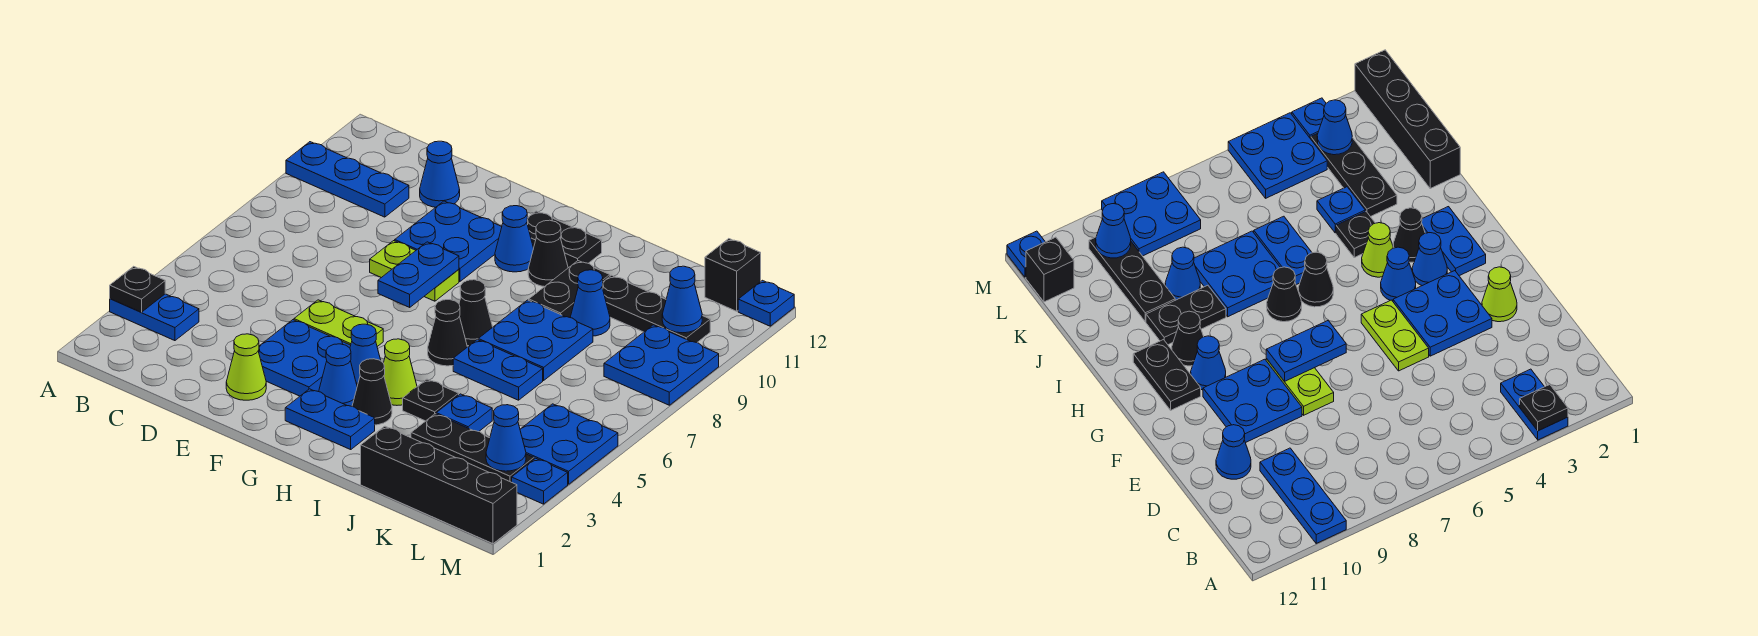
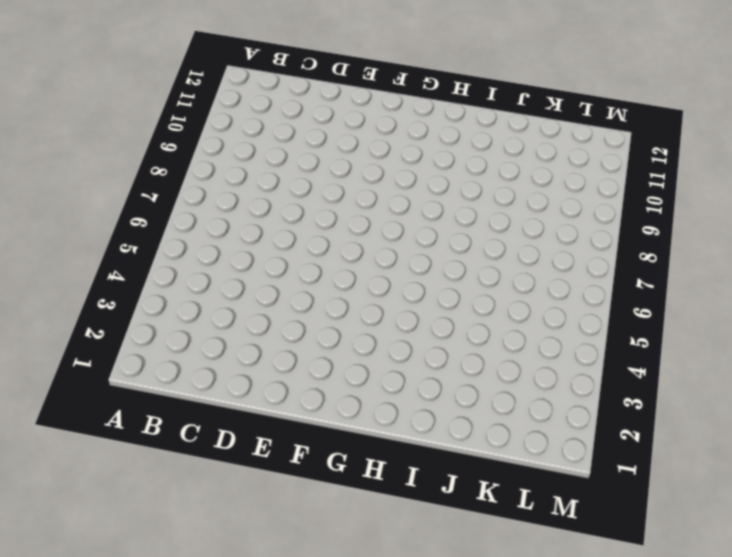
none -> blue 1x2 plate [110,294,199,341]
none -> blue 1x3 plate [286,142,409,217]
none -> blue 1x1 cone [420,141,460,207]
none -> lime 1x1 cone [226,334,266,400]

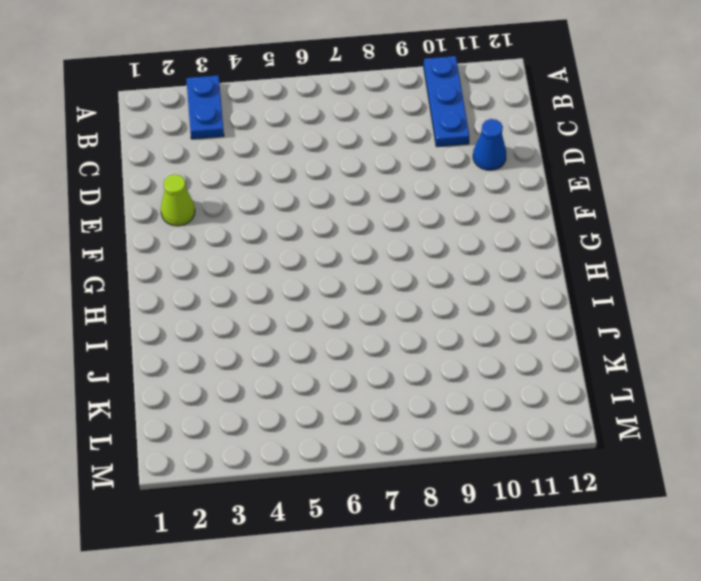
none -> blue 2x2 plate [258,320,351,396]
none -> lime 1x2 plate [294,300,383,347]
none -> lime 1x2 plate [370,241,459,301]
none -> blue 2x2 plate [395,201,502,281]

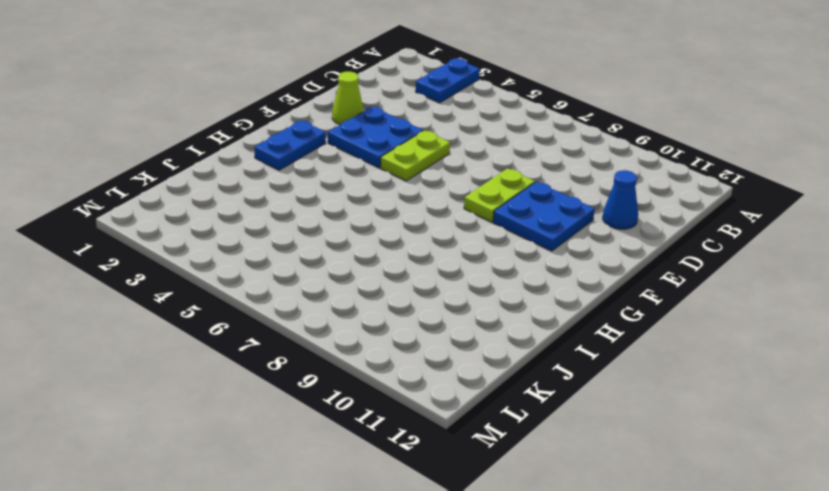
none -> blue 1x3 plate [286,142,409,217]
none -> blue 1x1 cone [319,344,357,406]
none -> blue 1x1 cone [350,324,381,386]
none -> blue 1x1 cone [495,206,534,272]

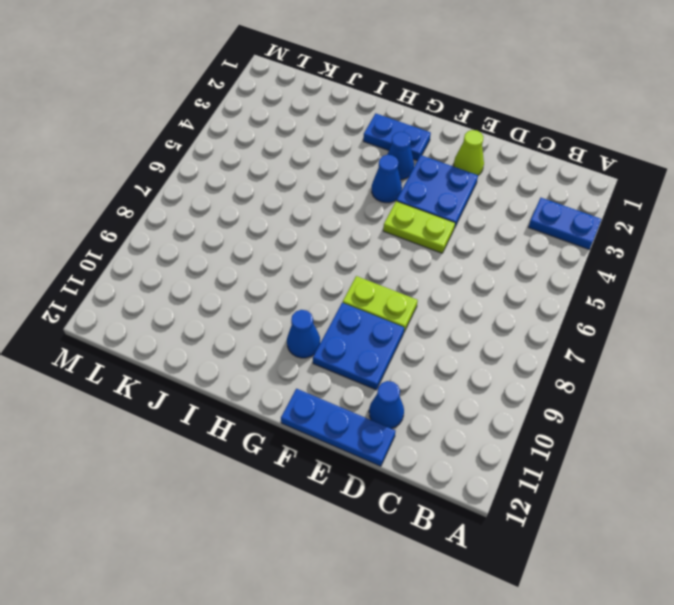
blue 1x3 plate [281,389,395,466] -> blue 1x3 plate moved to [286,142,409,217]
none -> black 1x2 plate [527,211,602,268]
none -> black 1x1 cone [352,359,392,425]
none -> lime 1x1 cone [384,339,417,405]
none -> black 1x1 cone [428,300,467,366]

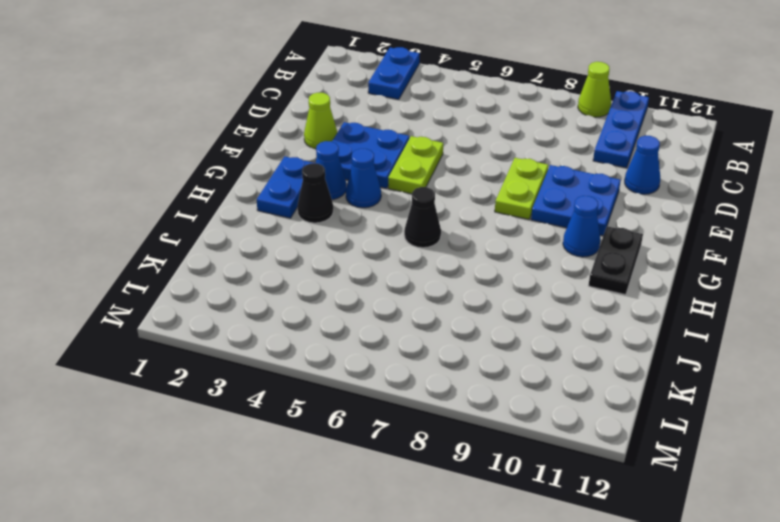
lime 1x1 cone [578,62,611,117] -> lime 1x1 cone moved to [384,339,417,405]
none -> black 1x1 cone [459,280,492,346]
none -> black 1x1 cone [528,220,568,287]
none -> black 1x1 plate [403,379,459,421]
none -> blue 1x2 plate [453,340,543,400]

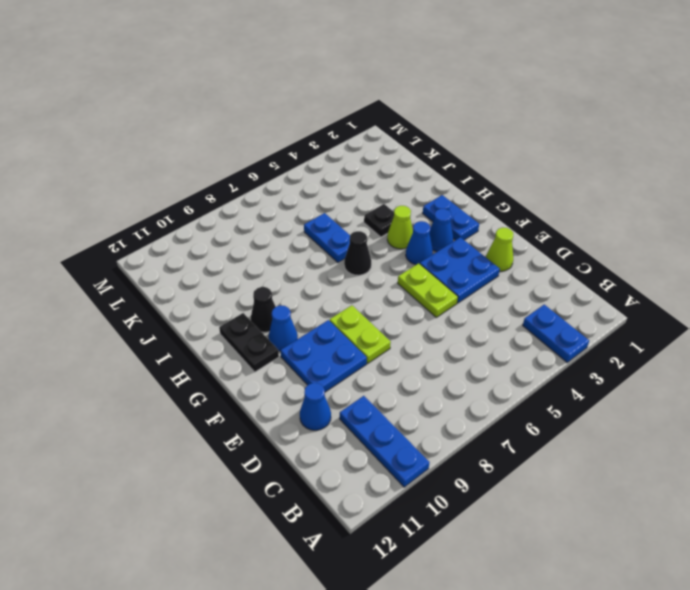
none -> black 1x1 cone [352,359,392,425]
none -> black 1x1 cone [459,280,492,346]
none -> blue 2x2 plate [478,300,593,380]
none -> black 1x2 plate [529,261,610,317]

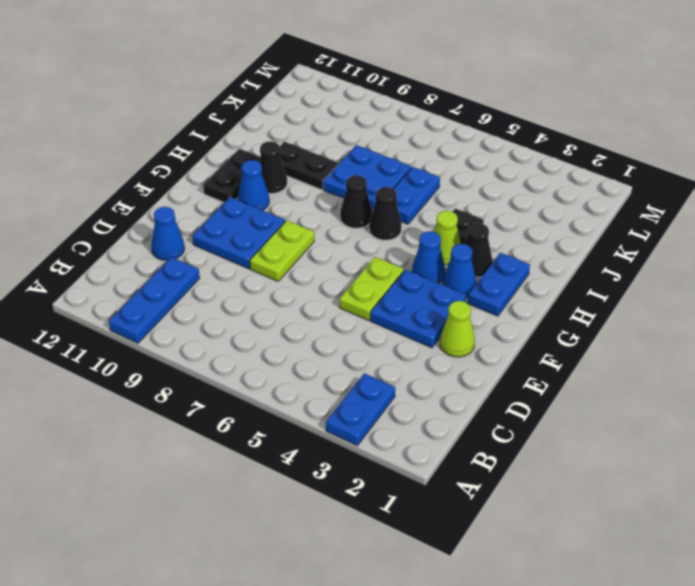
none -> black 1x4 brick [361,426,517,544]
none -> black 1x3 plate [411,414,534,482]
none -> blue 1x1 plate [436,394,492,432]
none -> blue 1x1 cone [570,270,610,336]

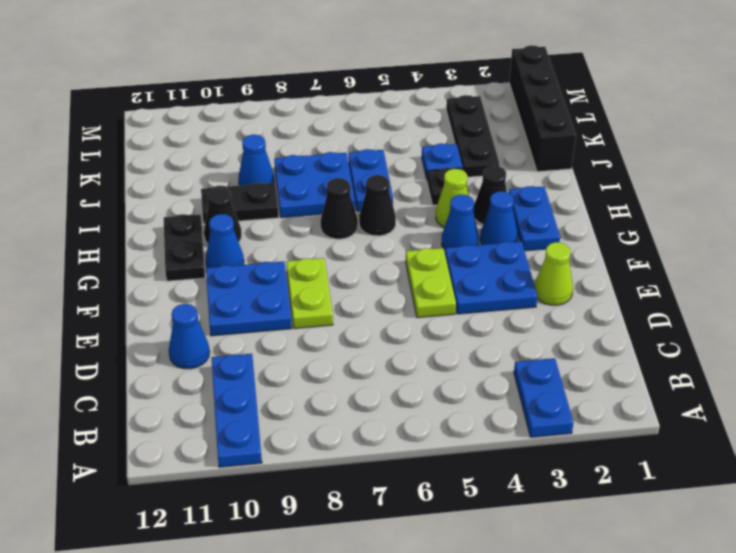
none -> black 1x3 plate [602,275,710,343]
none -> blue 2x2 plate [520,404,618,484]
none -> blue 2x2 plate [604,325,719,405]
none -> black 1x1 brick [705,239,761,311]

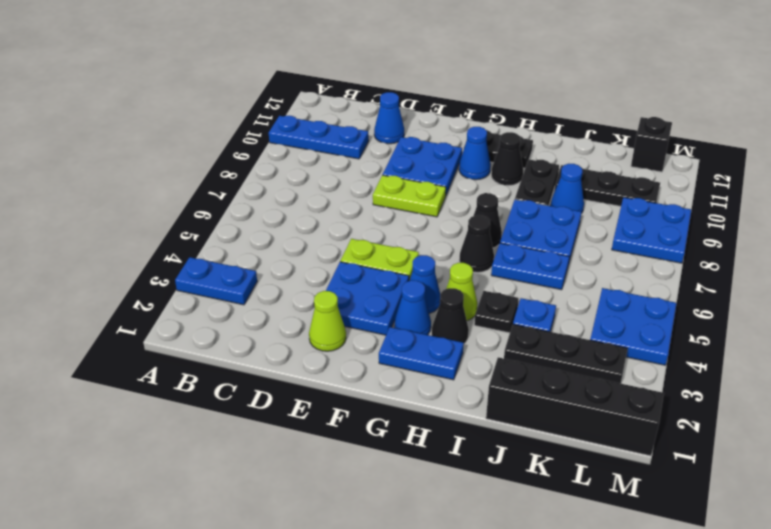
none -> blue 1x1 plate [512,458,568,504]
none -> blue 1x1 plate [738,280,794,326]
none -> black 1x1 plate [110,266,165,312]
none -> blue 1x2 plate [378,242,459,307]

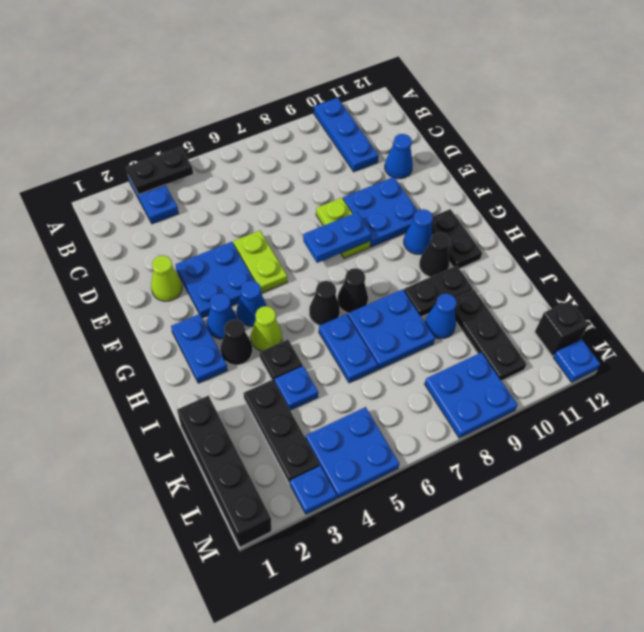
black 1x2 plate [126,147,193,195] -> black 1x1 plate [110,266,165,312]
none -> blue 1x1 cone [486,405,526,471]
none -> blue 1x1 cone [662,266,702,333]

